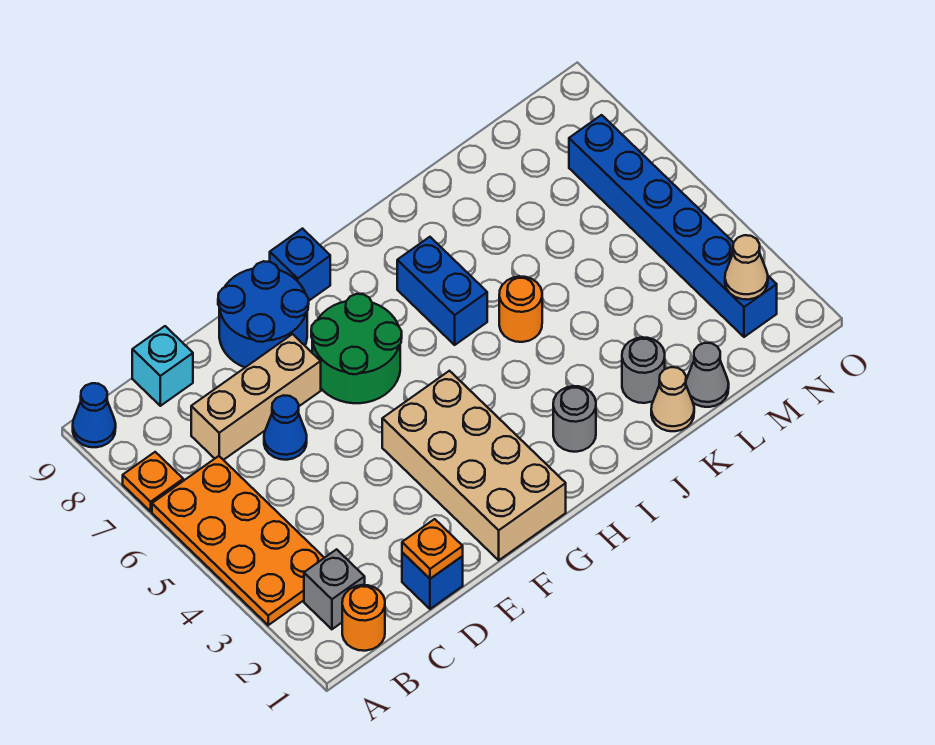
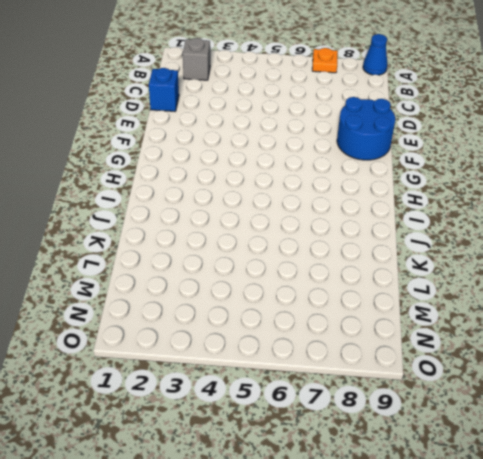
none -> orange 2x4 plate [152,456,324,625]
none -> orange 1x1 round brick [342,585,385,651]
none -> tan 1x3 brick [191,334,321,460]

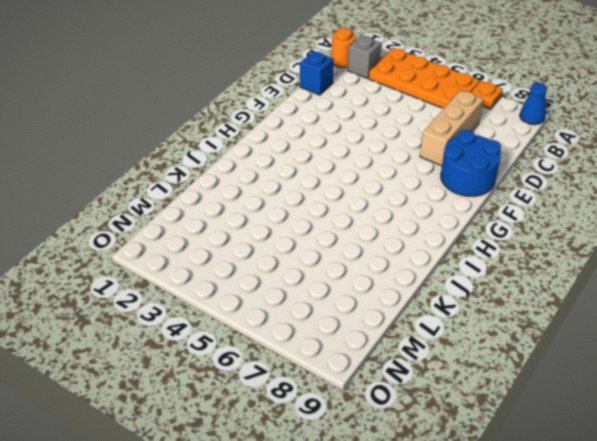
none -> cyan 1x1 brick [132,326,193,406]
none -> blue 1x1 cone [264,396,307,460]
none -> tan 2x4 brick [382,371,566,560]

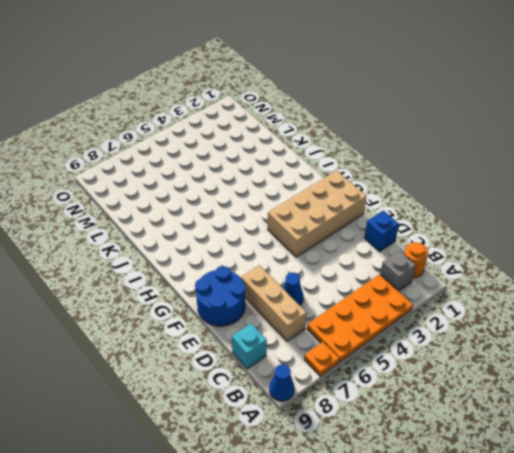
none -> green 2x2 round brick [311,294,402,403]
none -> blue 1x1 brick [270,229,330,300]
none -> grey 1x1 round brick [553,386,596,452]

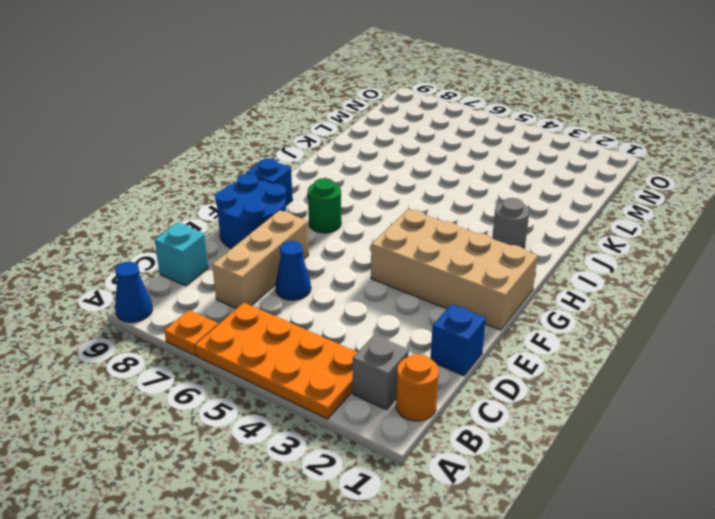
green 1x1 round brick [308,178,341,233] -> green 2x2 round brick [311,294,402,403]
none -> blue 1x2 brick [397,237,487,345]
none -> orange 1x1 round brick [499,276,542,342]
none -> tan 1x1 cone [651,367,694,431]

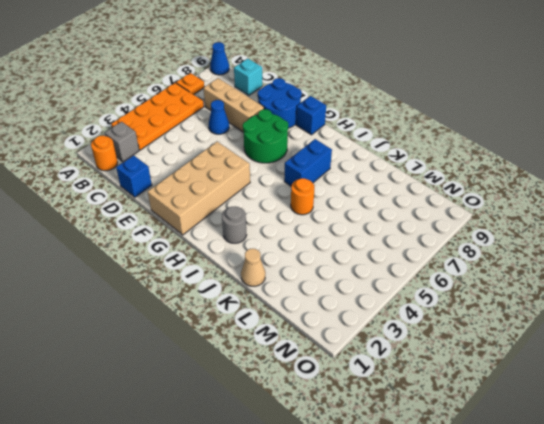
none -> grey 1x1 round brick [622,337,665,403]
none -> grey 1x1 cone [686,343,729,407]
none -> blue 1x6 brick [569,115,777,337]

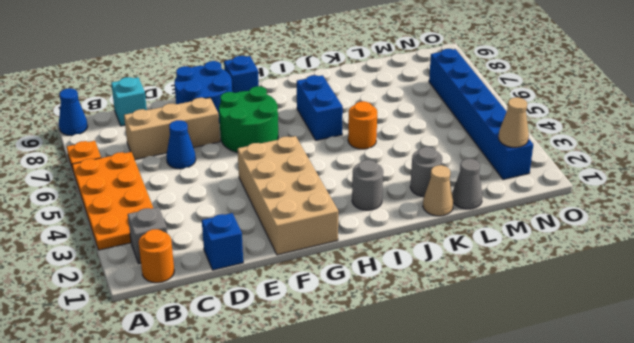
none -> orange 1x1 plate [402,519,463,579]

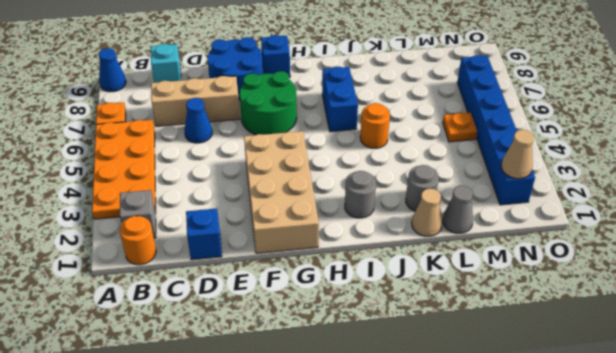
orange 1x1 plate [443,113,477,142] -> orange 1x1 plate moved to [402,519,463,579]

